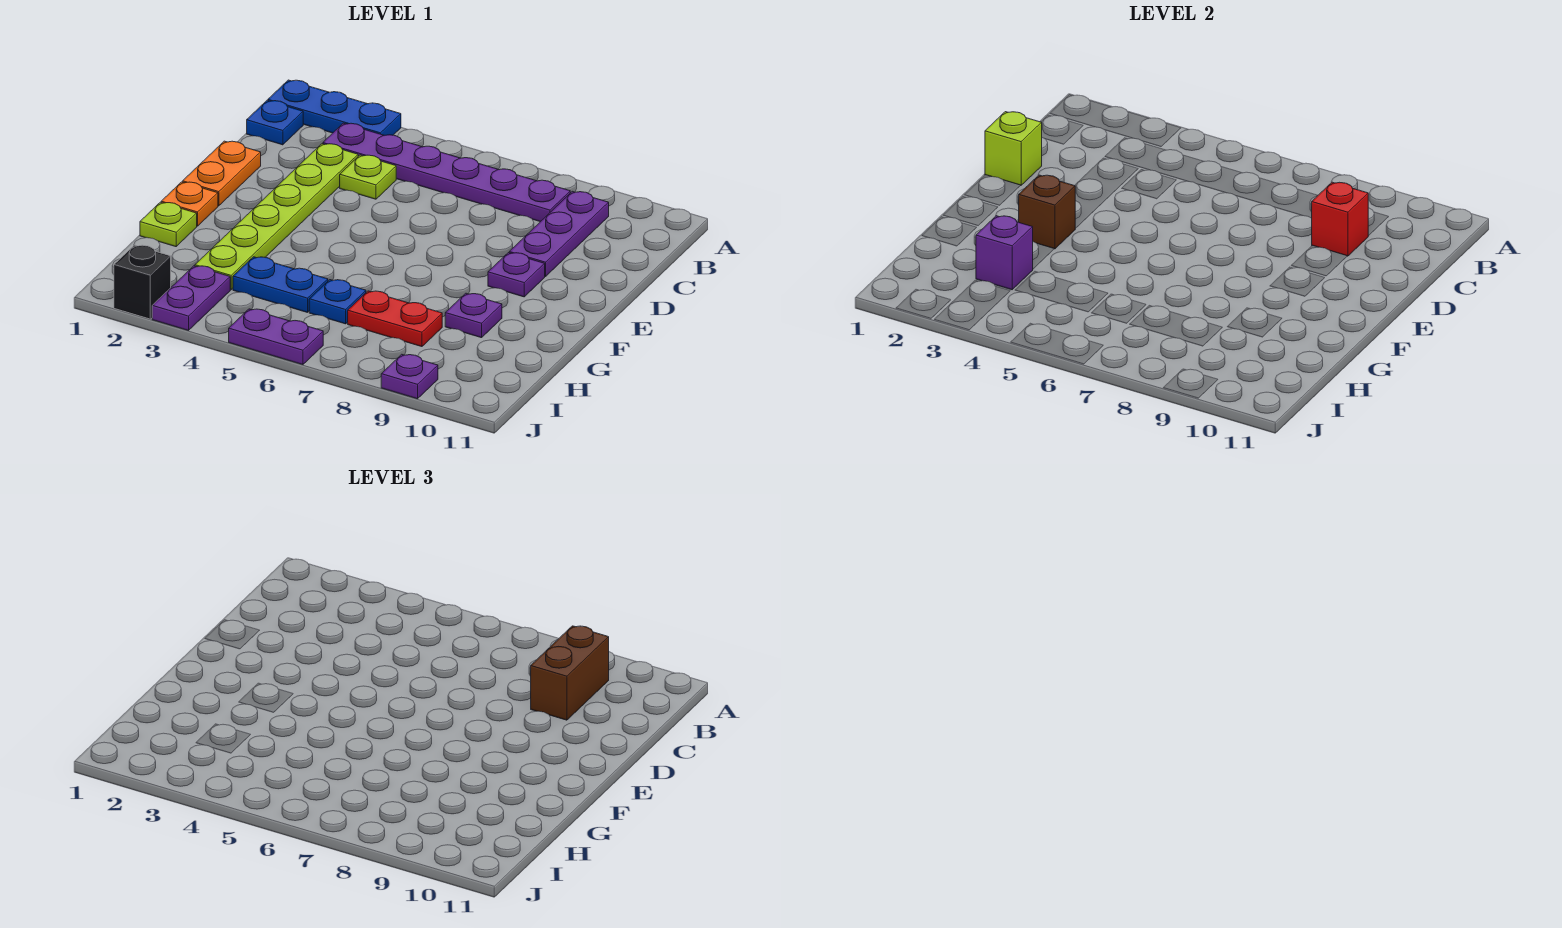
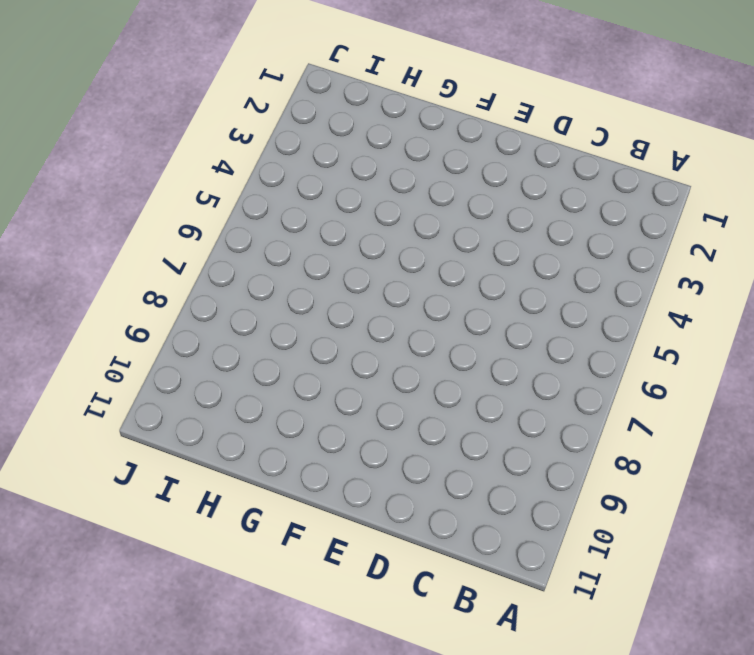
none -> blue 1x3 plate [268,80,401,135]
none -> blue 1x1 plate [247,101,303,145]
none -> purple 1x6 plate [323,123,570,222]

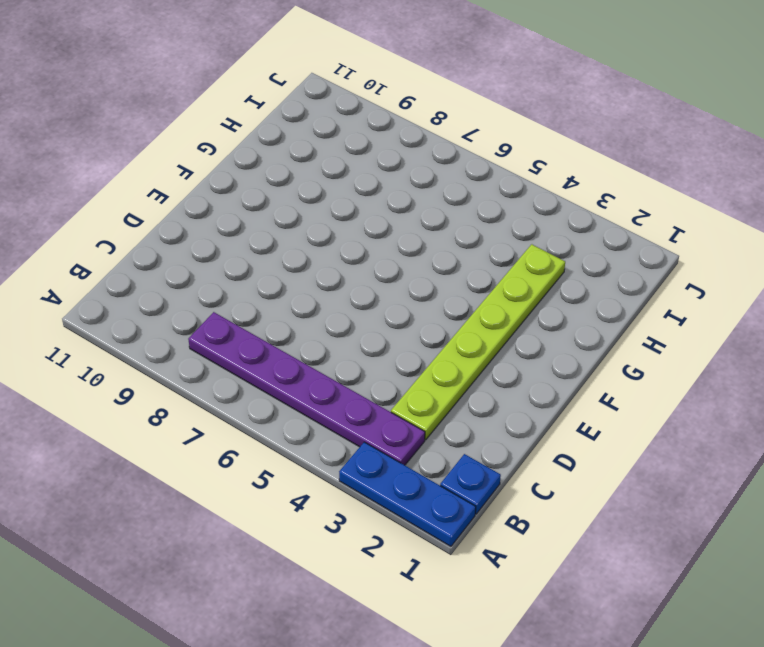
none -> purple 1x3 plate [509,191,609,277]
none -> lime 1x1 plate [340,155,396,199]
none -> orange 1x2 plate [183,141,261,206]

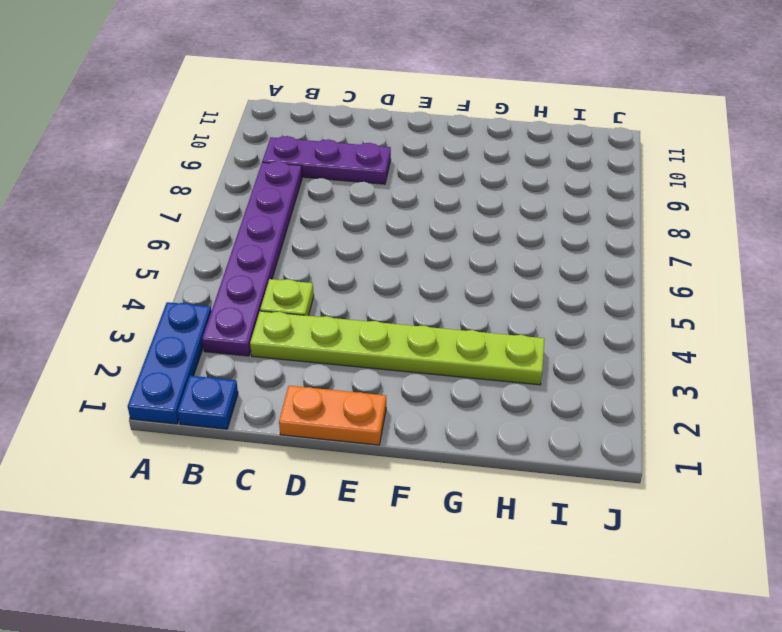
none -> purple 1x1 plate [488,253,545,297]
none -> orange 1x1 plate [161,182,218,226]
none -> lime 1x1 plate [140,202,197,247]

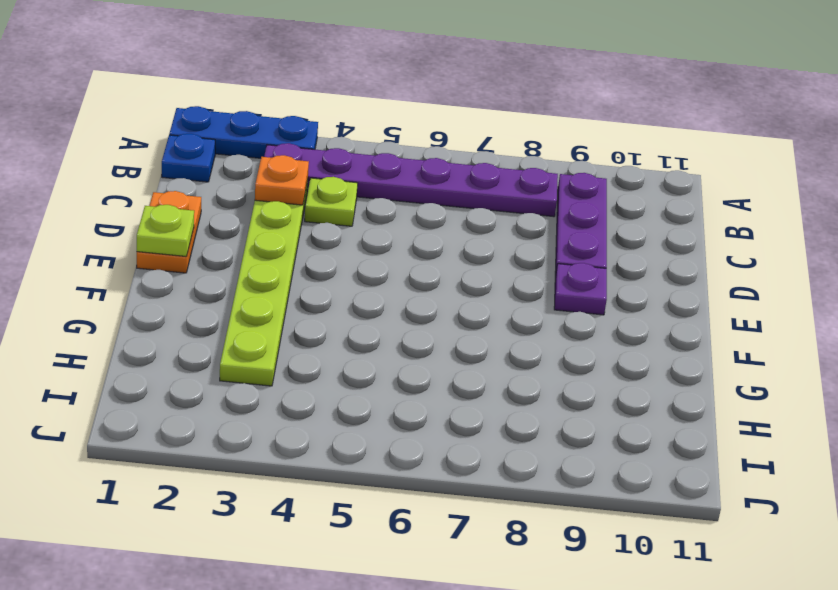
orange 1x1 plate [255,155,309,205] -> orange 1x1 plate moved to [161,182,218,226]
lime 1x1 plate [137,205,194,257] -> lime 1x1 plate moved to [140,202,197,247]
none -> purple 1x1 plate [445,293,502,338]
none -> blue 1x2 plate [233,257,328,313]
none -> blue 1x1 plate [309,280,366,324]

